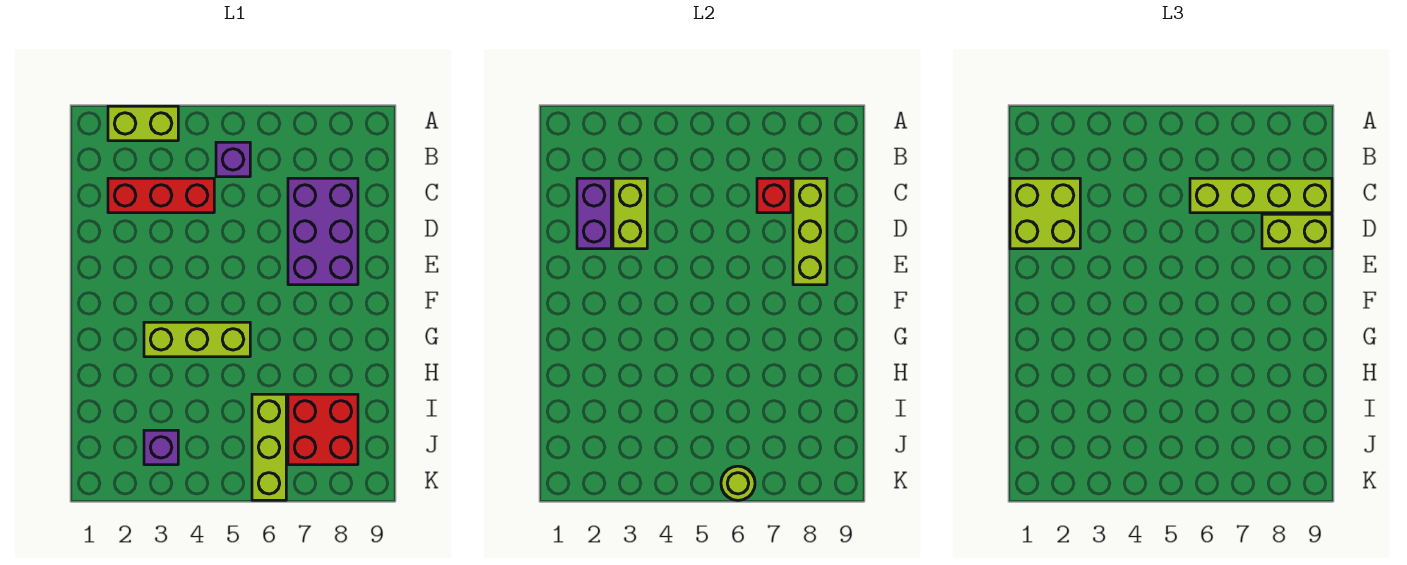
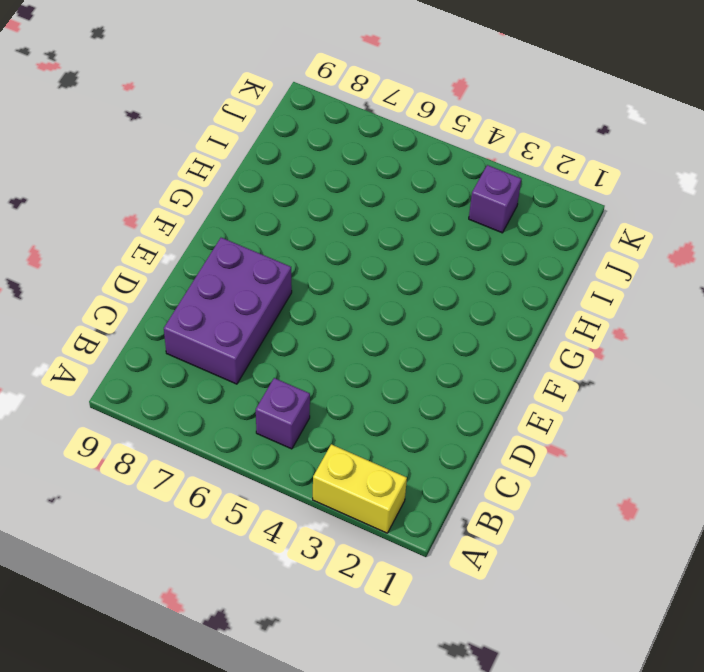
yellow 1x2 brick [313,444,407,533] -> lime 1x2 brick [108,106,178,141]
none -> red 1x3 brick [108,178,214,213]
none -> lime 1x3 brick [144,322,250,357]
none -> lime 1x3 brick [252,394,286,500]

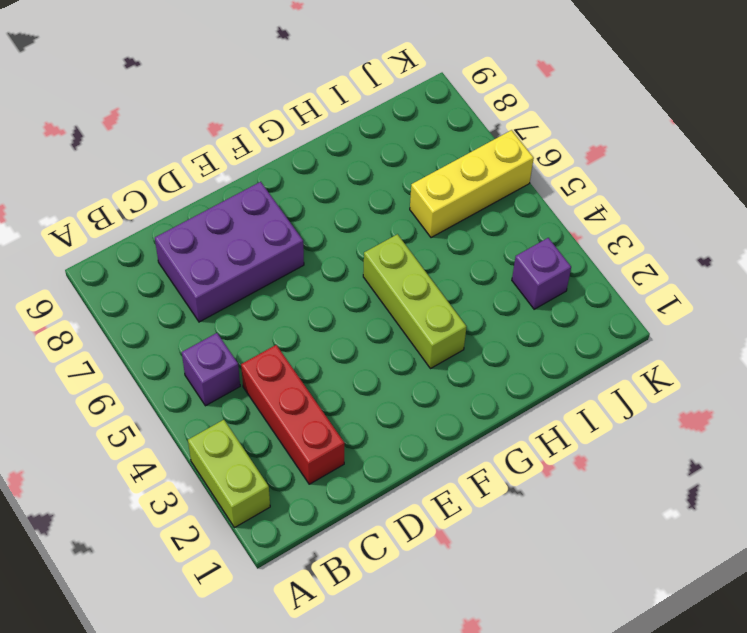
yellow 1x3 brick [410,130,534,238] -> lime 1x3 brick [252,394,286,500]
none -> red 2x2 brick [288,394,358,465]
none -> purple 1x2 brick [577,178,611,249]
none -> lime 1x2 brick [613,178,647,249]

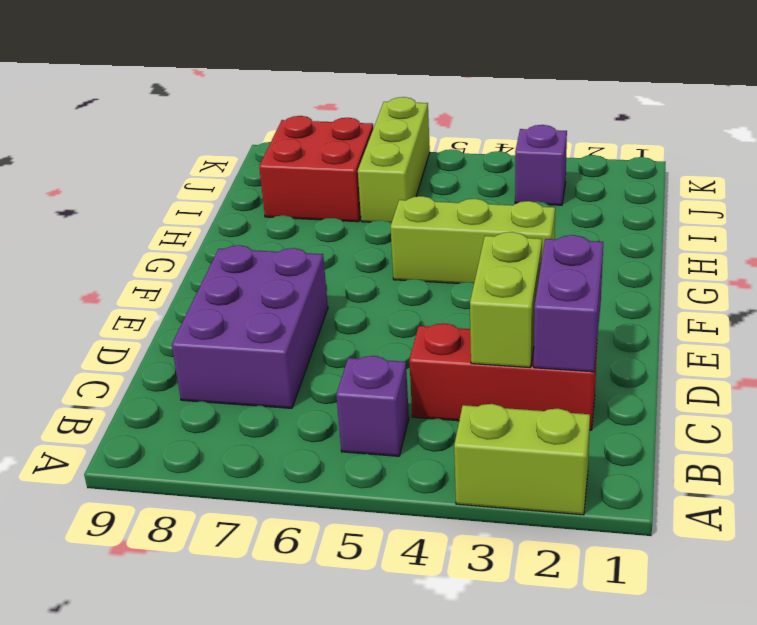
none -> red 1x1 brick [757,178,791,213]
none -> lime 1x3 brick [793,178,827,285]
none -> lime 1x1 round brick [721,466,755,500]

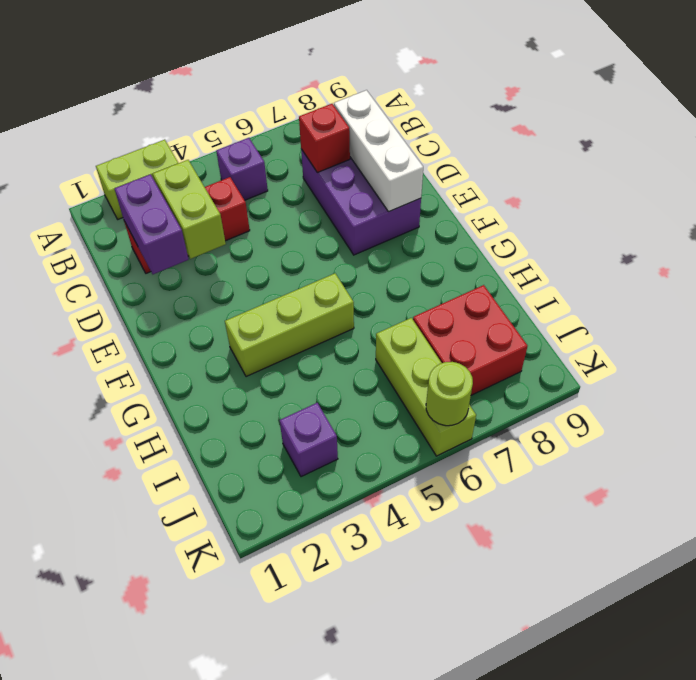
white 1x3 brick [334,90,423,212] -> lime 1x3 brick [793,178,827,285]
none -> lime 2x2 brick [1010,178,1080,249]
none -> lime 1x4 brick [1190,178,1332,213]
none -> lime 1x2 brick [1262,214,1332,249]

